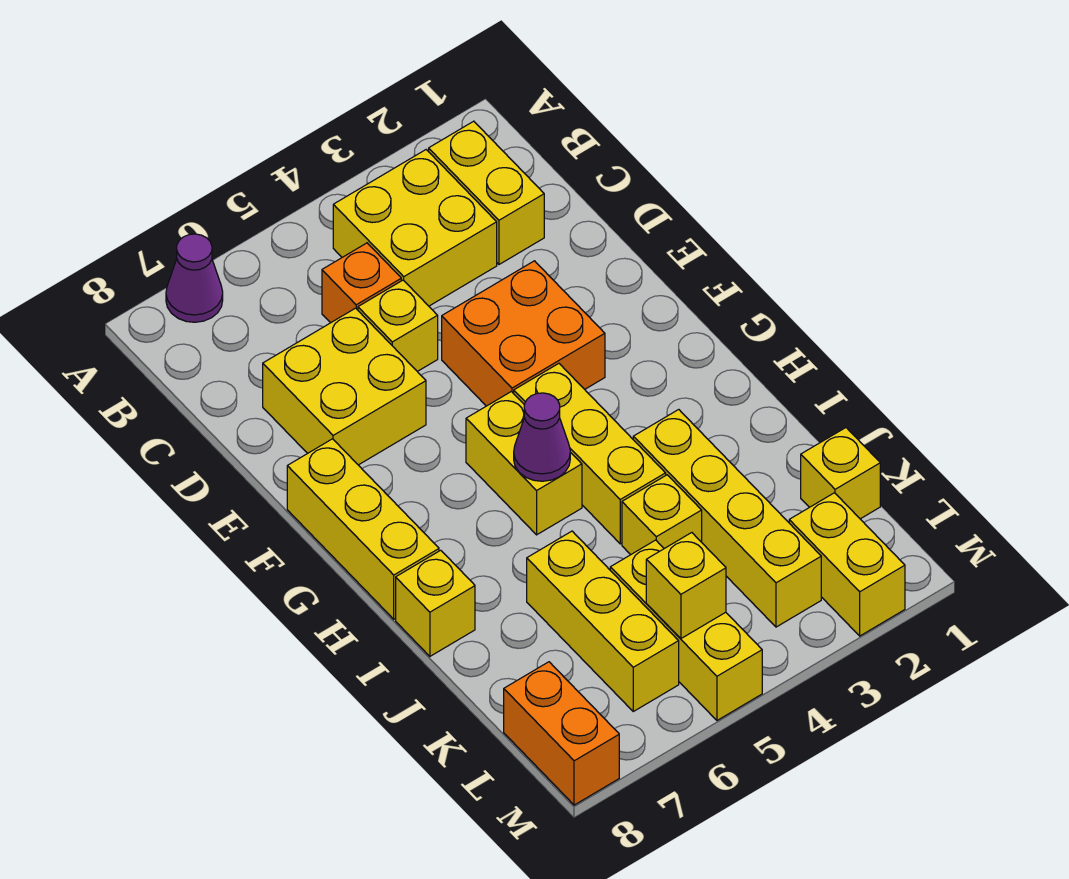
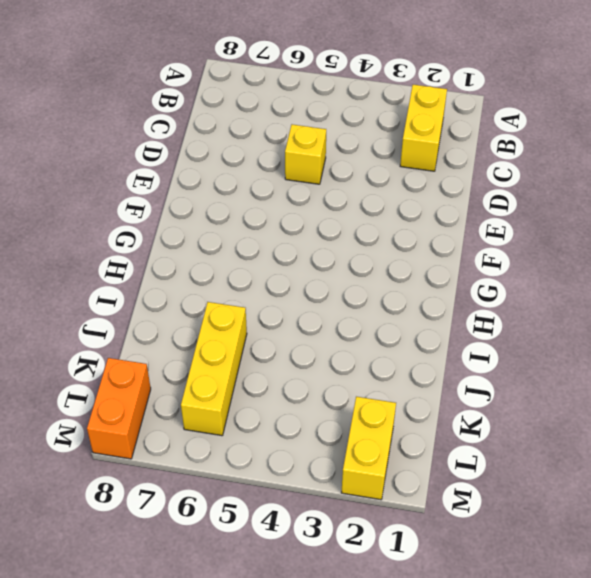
none -> purple 1x1 cone [166,234,223,322]
none -> yellow 2x2 brick [333,150,497,306]
none -> orange 1x1 brick [322,243,401,323]

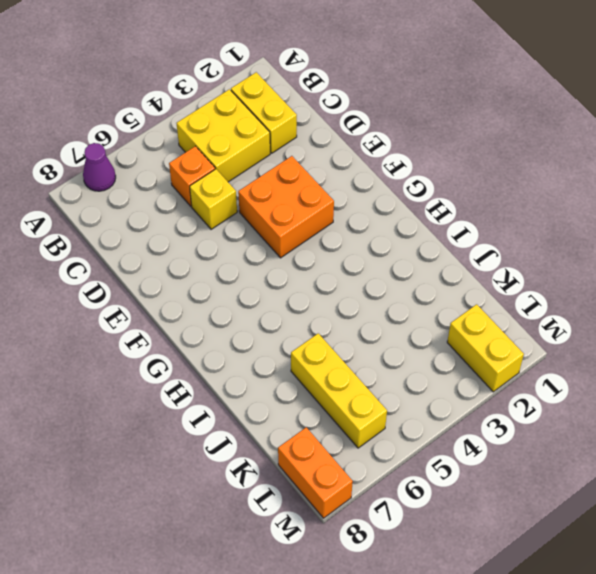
none -> yellow 2x2 brick [263,308,426,465]
none -> yellow 1x3 brick [287,439,439,619]
none -> yellow 1x3 brick [514,364,666,544]

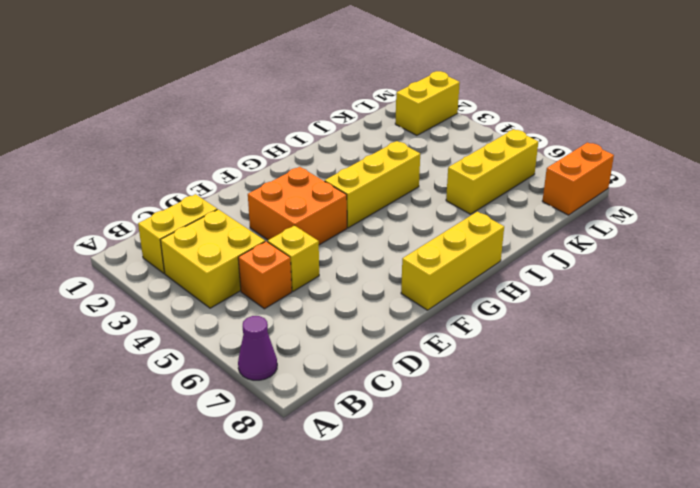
none -> yellow 2x2 brick [263,308,426,465]
none -> yellow 1x2 brick [466,392,582,535]
none -> yellow 1x4 brick [633,410,821,627]

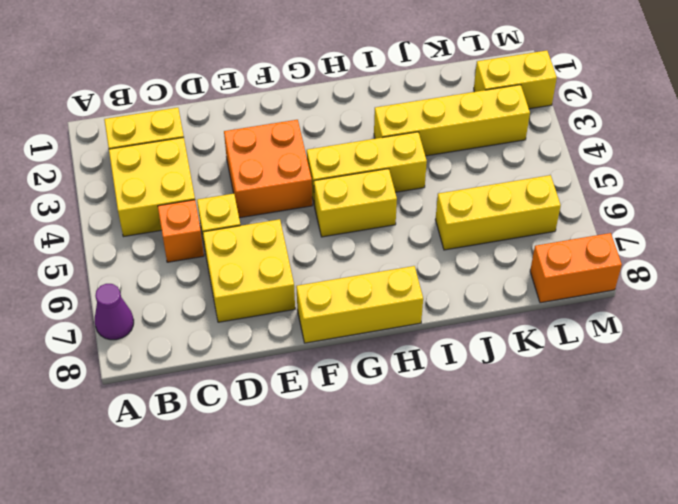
none -> yellow 1x1 brick [396,550,475,656]
none -> yellow 1x1 brick [622,475,702,555]
none -> yellow 1x1 brick [801,428,880,519]

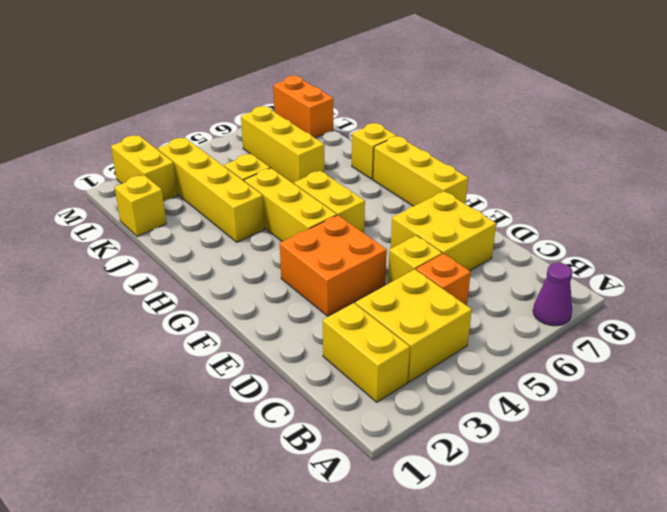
none -> yellow 1x3 brick [610,540,762,720]
none -> purple 1x1 cone [514,393,570,481]
none -> yellow 1x1 brick [646,533,726,639]

